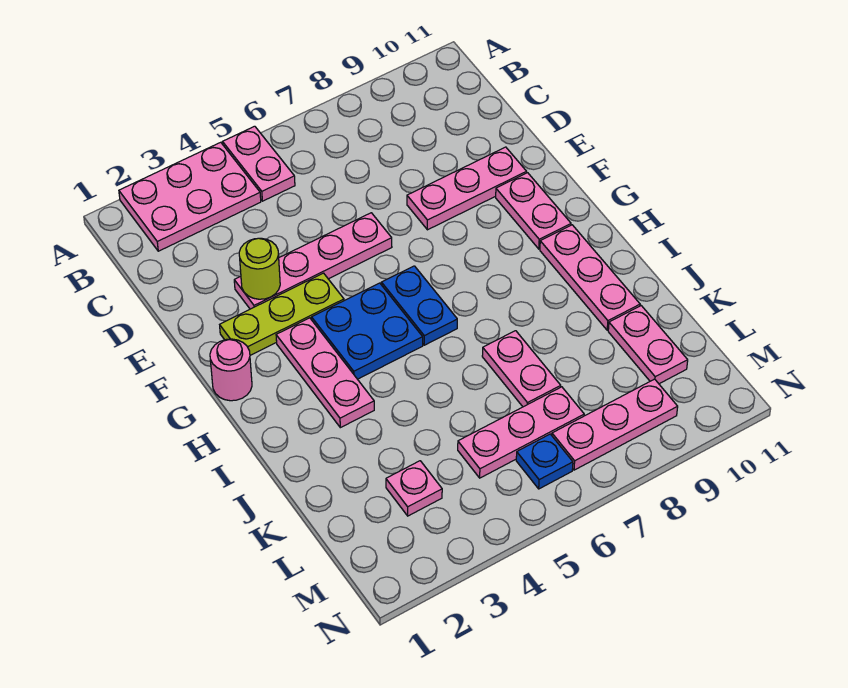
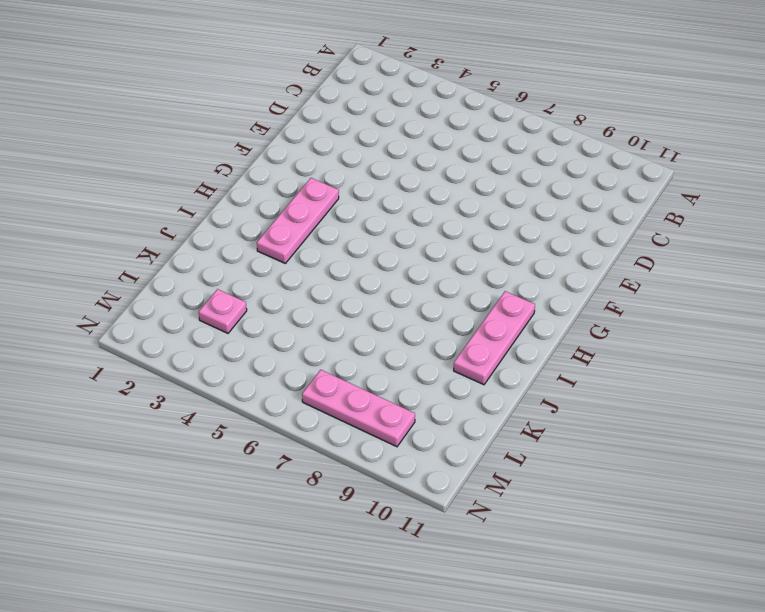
none -> pink 2x3 plate [119,142,261,251]
none -> pink 1x2 plate [223,126,295,201]
none -> pink 1x4 plate [234,213,392,309]

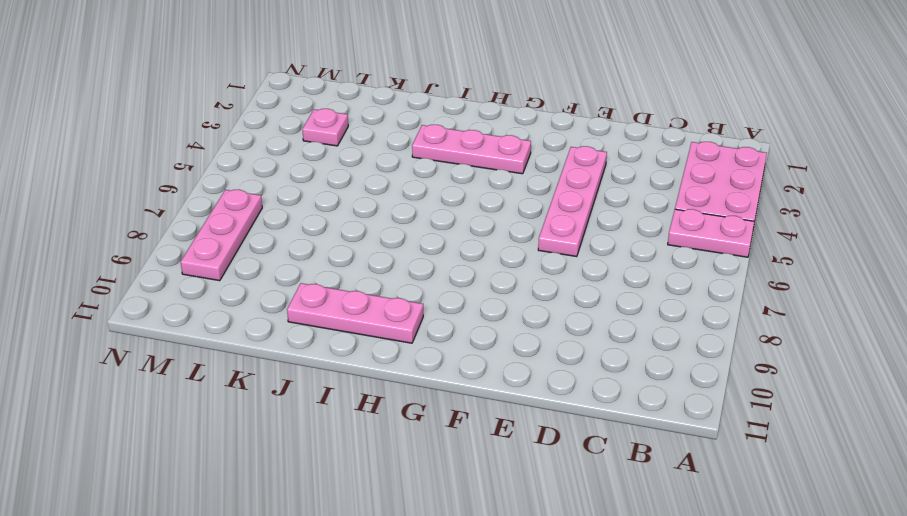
none -> pink 1x3 plate [407,147,527,230]
none -> lime 1x3 plate [220,273,344,355]
none -> pink 1x2 plate [496,173,571,249]

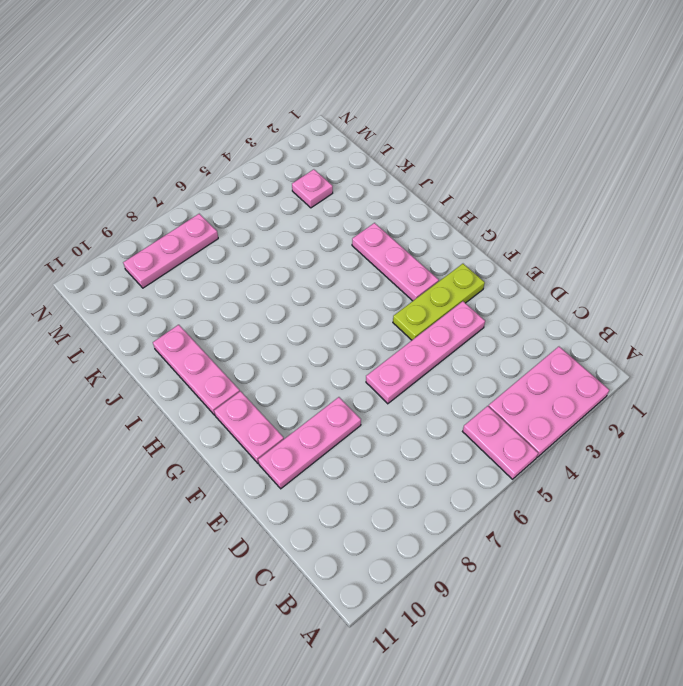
none -> pink 1x1 round brick [210,339,252,401]
none -> blue 2x2 plate [312,283,423,379]
none -> blue 1x2 plate [382,266,457,345]

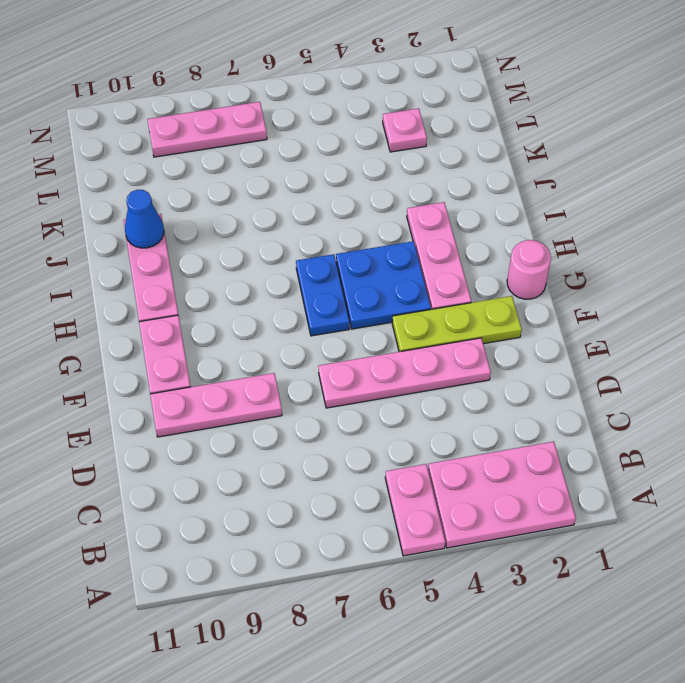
blue 1x1 cone [125,190,164,248] -> none
none -> pink 1x2 plate [482,331,561,407]
none -> pink 1x2 plate [608,306,688,384]
none -> pink 1x3 plate [458,387,584,478]

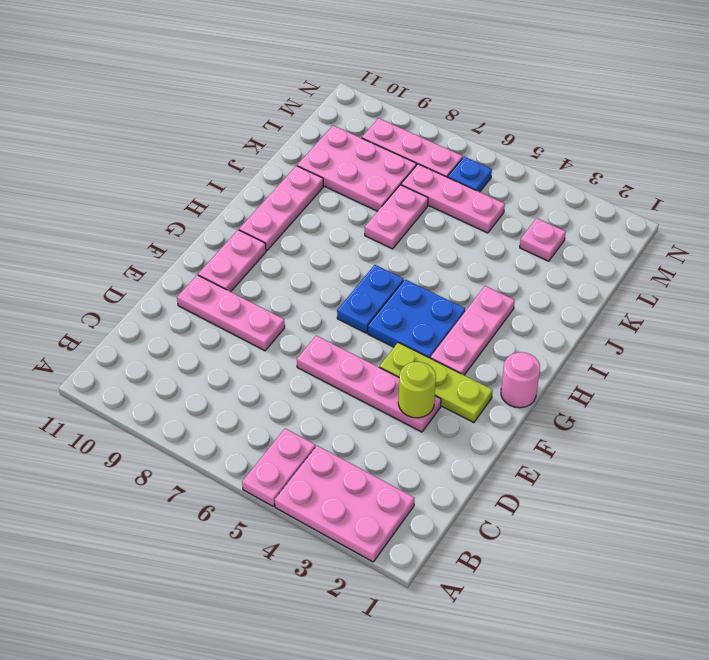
pink 2x3 plate [297,125,416,211] -> pink 1x2 plate [608,306,688,384]

